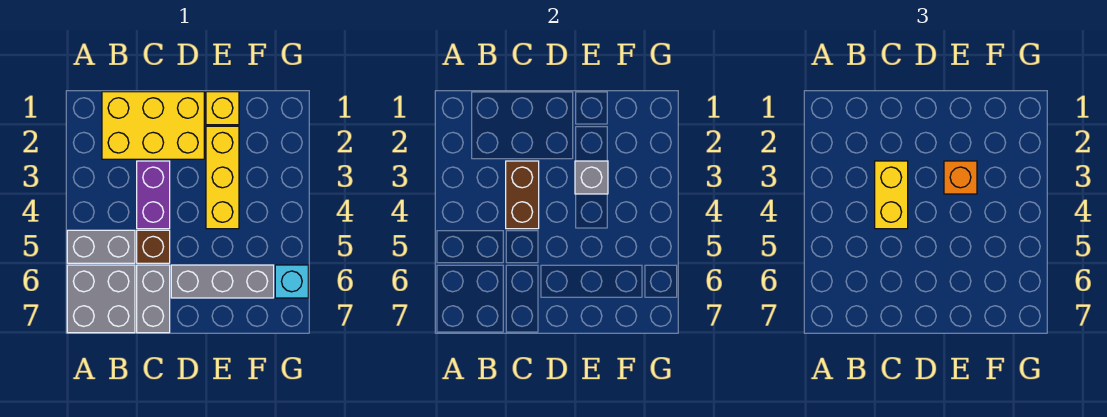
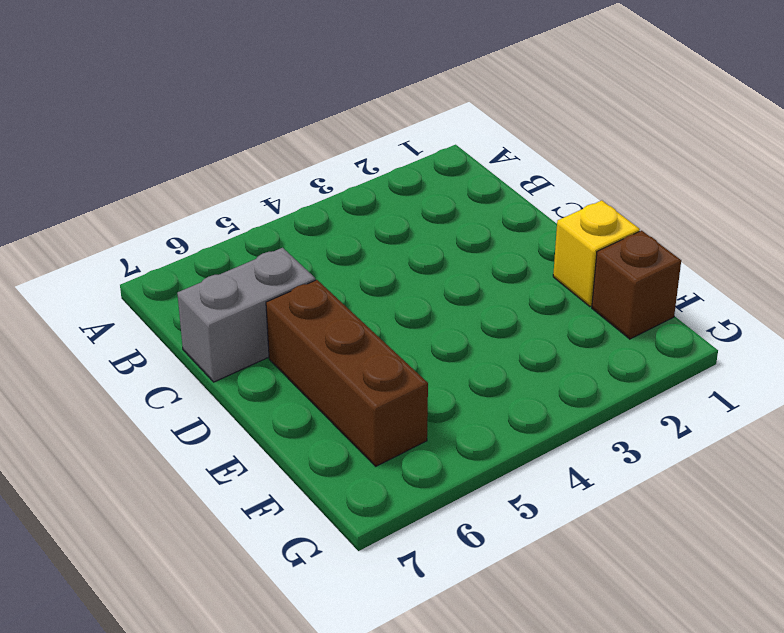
brown 1x3 brick [266,280,428,466] -> grey 1x3 brick [171,265,274,298]
brown 1x1 brick [592,231,681,339] -> brown 1x1 brick moved to [137,230,170,263]
none -> grey 1x2 brick [67,230,135,263]
none -> grey 2x2 brick [67,265,135,333]
none -> yellow 2x3 brick [102,92,204,159]

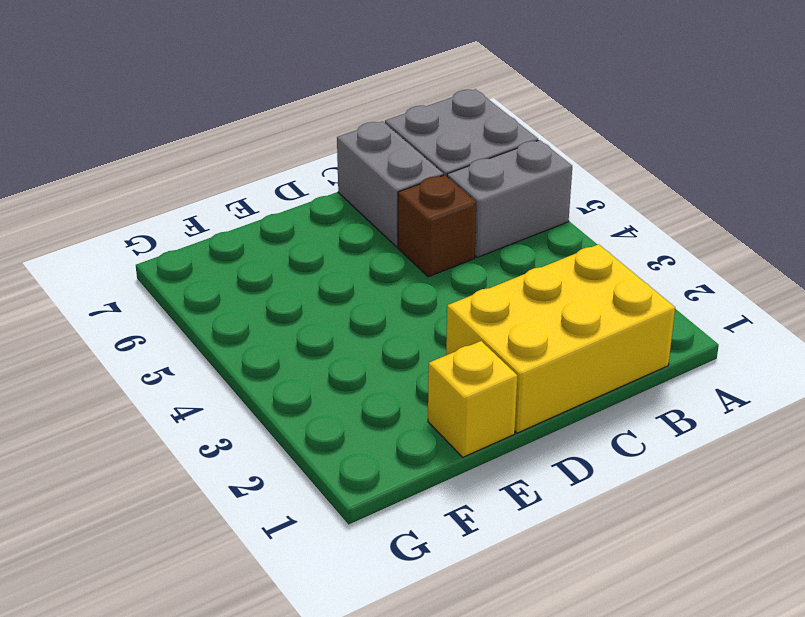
none -> purple 1x2 brick [137,161,170,229]
none -> grey 1x3 brick [171,265,274,298]
none -> yellow 1x3 brick [206,126,239,229]

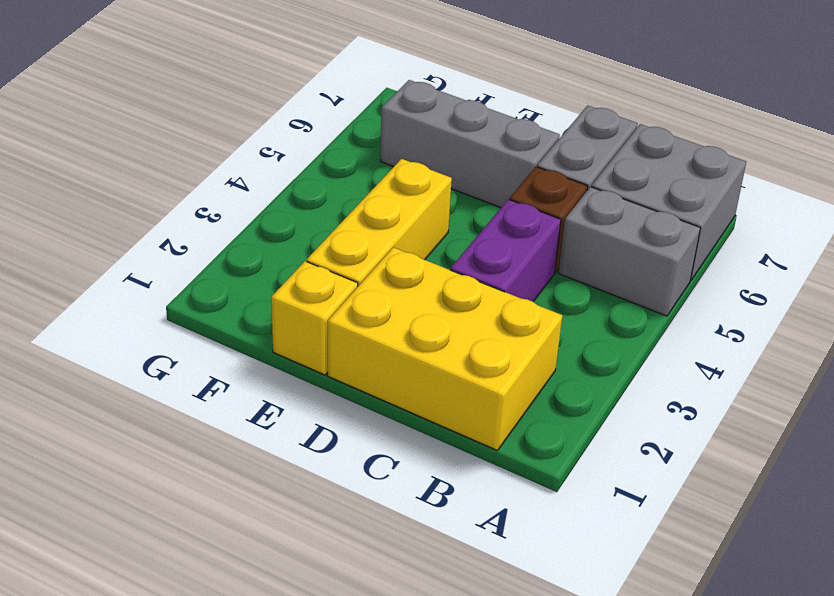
none -> cyan 1x1 brick [275,265,308,298]
none -> brown 1x2 brick [506,161,539,229]
none -> grey 1x1 brick [575,161,608,194]

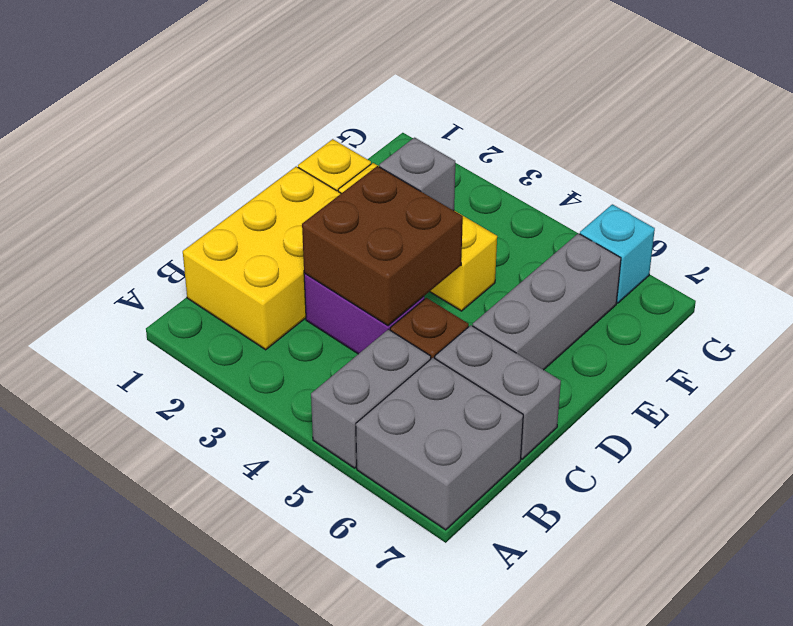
brown 2x2 brick [302,166,463,326] -> brown 1x2 brick [506,161,539,229]
none -> yellow 1x2 brick [875,161,908,229]
none -> orange 1x1 brick [944,161,977,194]

